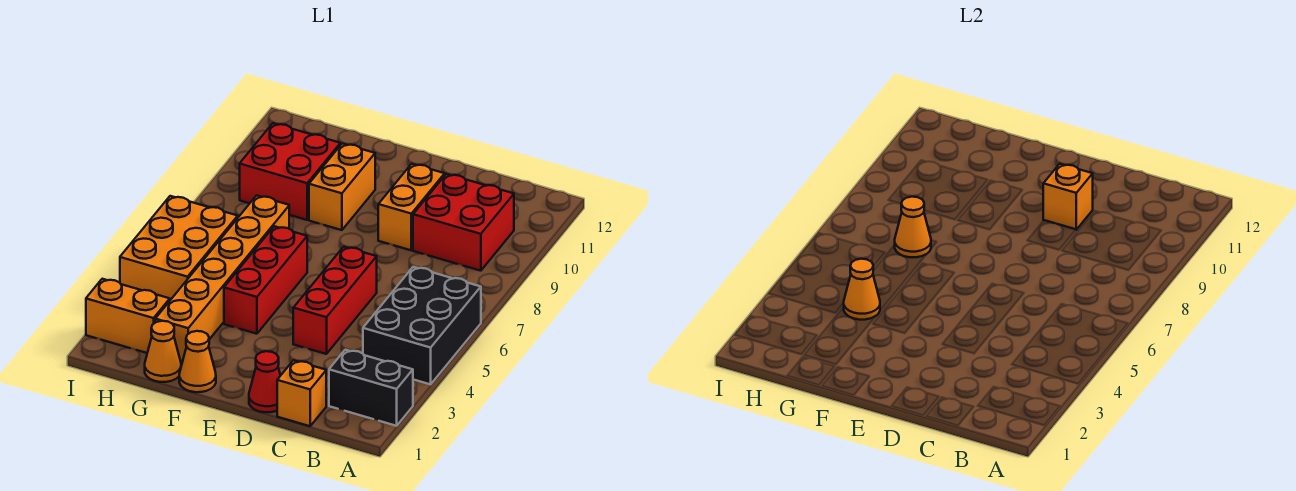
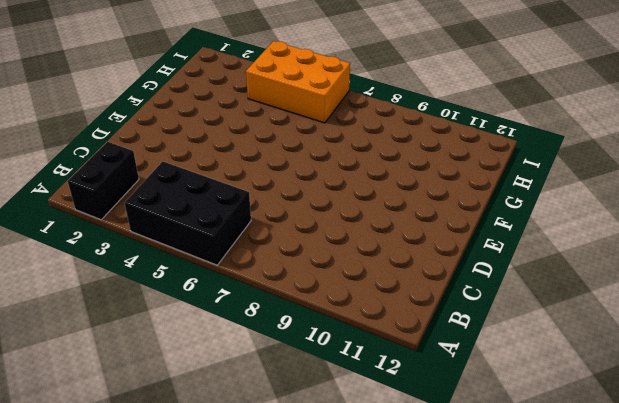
none -> red 2x2 brick [413,174,514,271]
none -> orange 1x1 brick [277,360,326,426]
none -> red 1x1 cone [249,351,281,412]

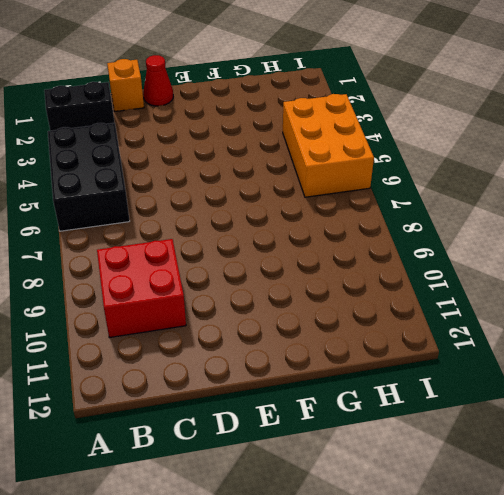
none -> red 1x3 brick [293,247,377,354]
none -> orange 1x2 brick [378,164,445,250]
none -> orange 1x1 cone [179,331,216,392]

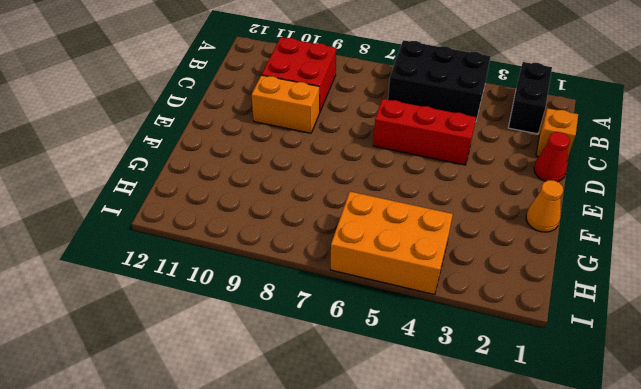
none -> red 1x3 brick [224,226,307,334]
none -> orange 1x2 brick [309,143,375,230]
none -> orange 1x1 cone [145,321,181,382]

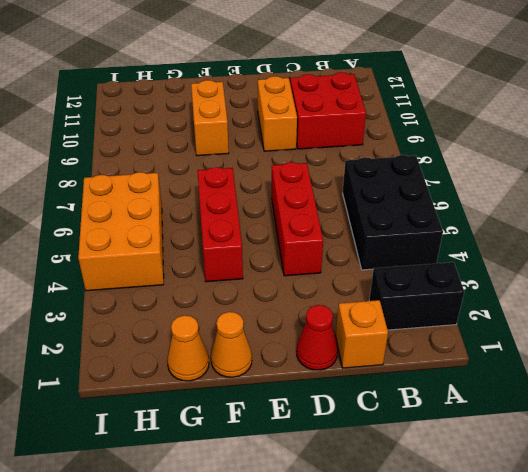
none -> orange 1x6 brick [155,195,289,363]
none -> red 2x2 brick [240,123,340,220]
none -> orange 1x2 brick [86,279,170,353]

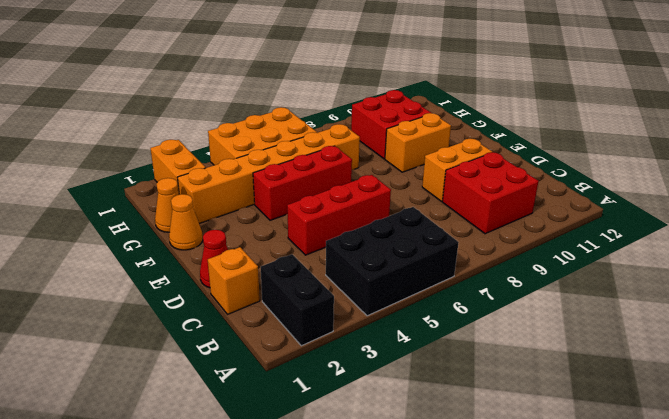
none -> orange 1x1 brick [1043,164,1093,230]
none -> orange 1x1 cone [844,259,880,320]
none -> orange 1x1 cone [895,197,931,257]

